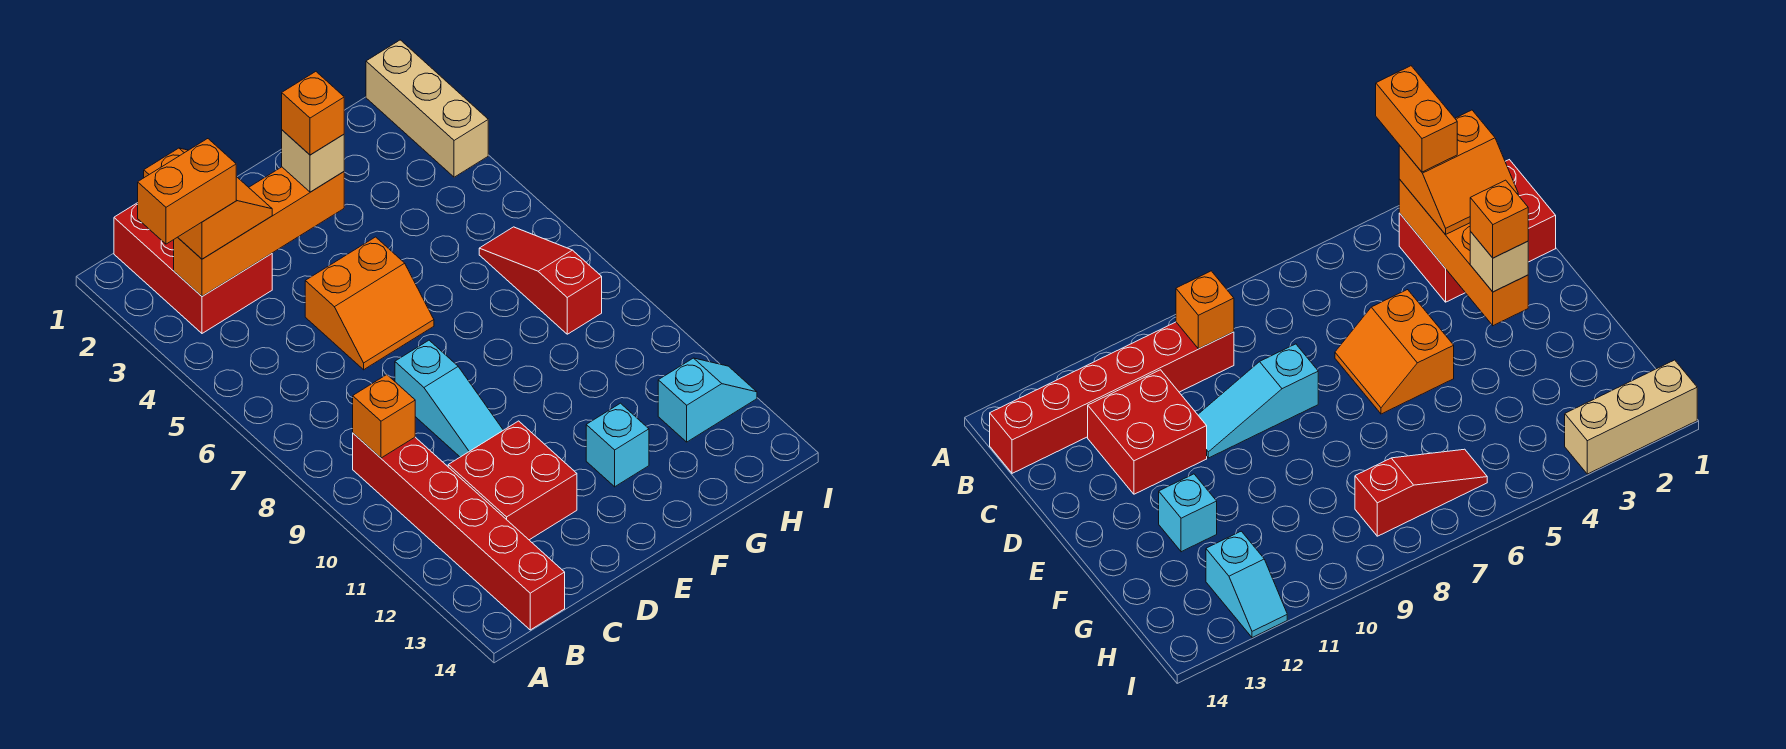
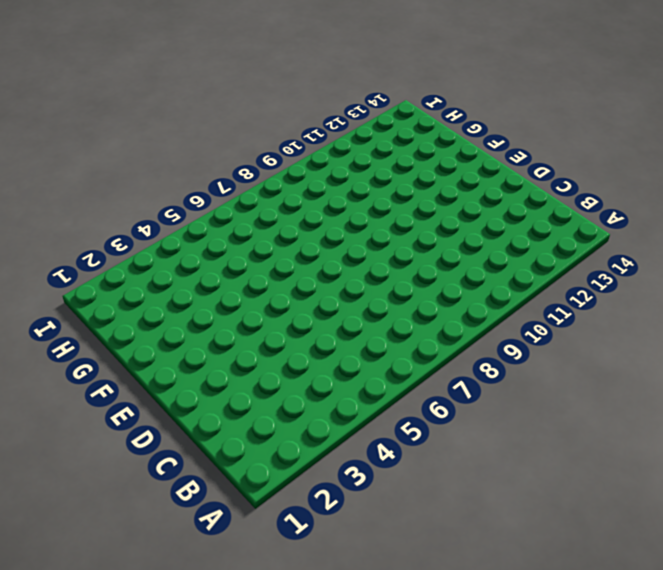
none -> red 2x3 brick [114,203,272,333]
none -> red 1x6 brick [353,433,565,630]
none -> red 2x2 brick [448,421,577,540]

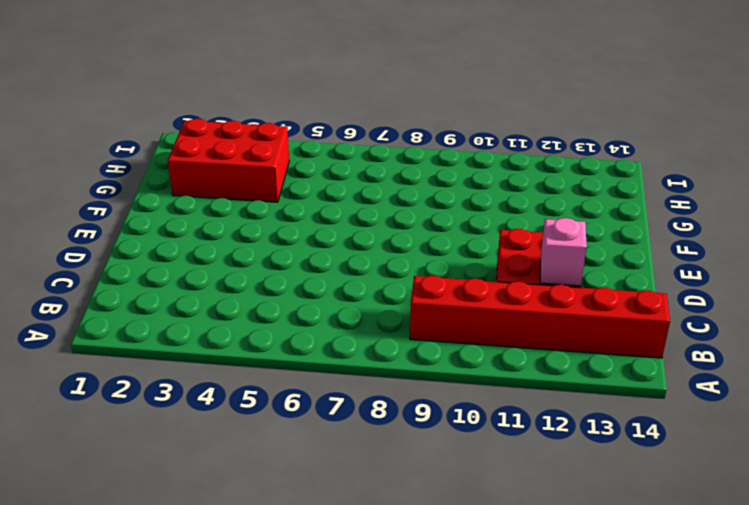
pink 1x1 brick [540,218,587,286] -> none
red 2x3 brick [168,119,289,202] -> red 2x3 brick moved to [114,203,272,333]
none -> orange 2x2 slope [305,237,434,370]
none -> cyan 1x3 slope [395,340,503,457]
none -> cyan 1x1 brick [586,403,649,487]

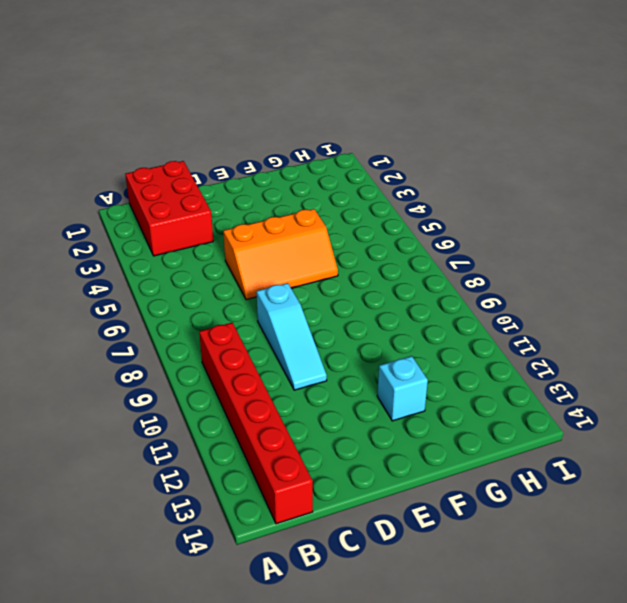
orange 2x3 slope [223,209,338,300] -> orange 2x2 slope [305,237,434,370]
none -> red 2x2 brick [448,421,577,540]
none -> red 1x3 slope [479,227,602,334]
none -> cyan 1x2 slope [658,358,757,442]

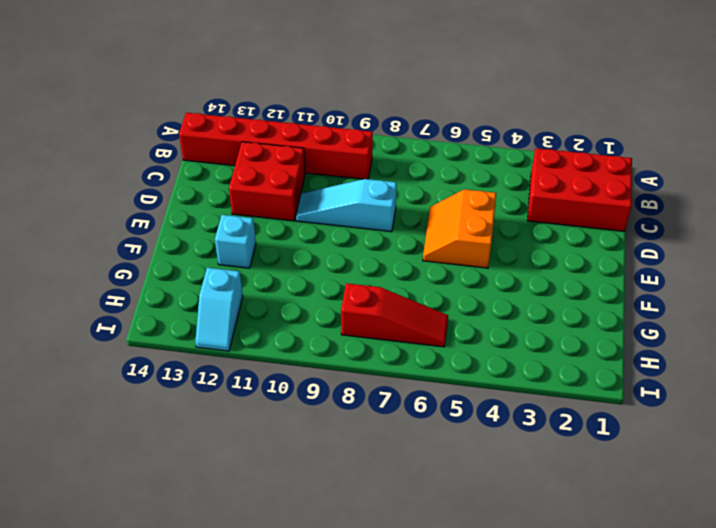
none -> tan 1x3 brick [366,40,488,177]
none -> orange 1x4 brick [174,167,344,296]
none -> orange 1x1 brick [353,375,415,458]

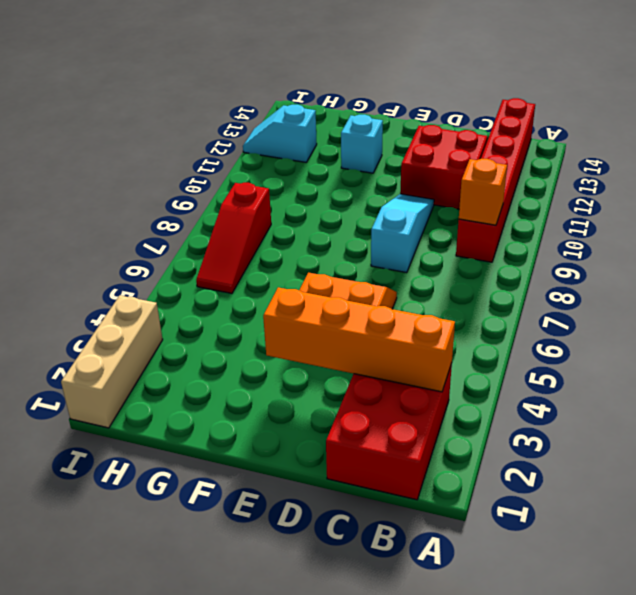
none -> orange 2x2 slope [144,148,272,259]
none -> tan 1x1 brick [282,130,344,192]
none -> orange 1x2 brick [138,139,236,244]

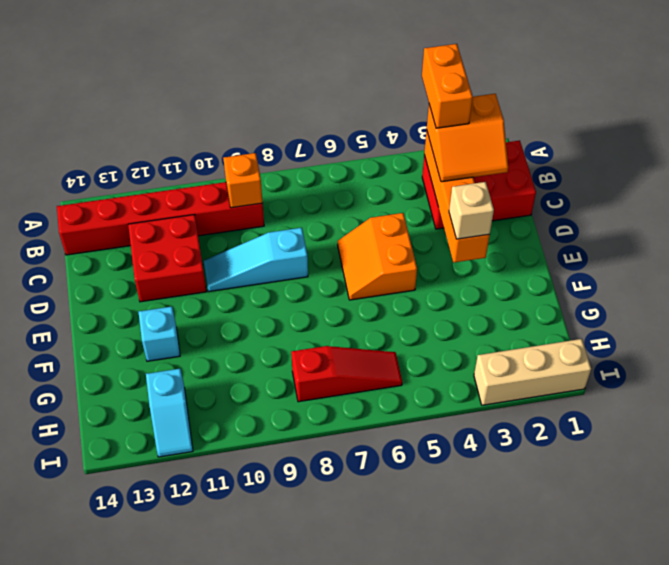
none -> orange 1x1 brick [282,72,344,155]

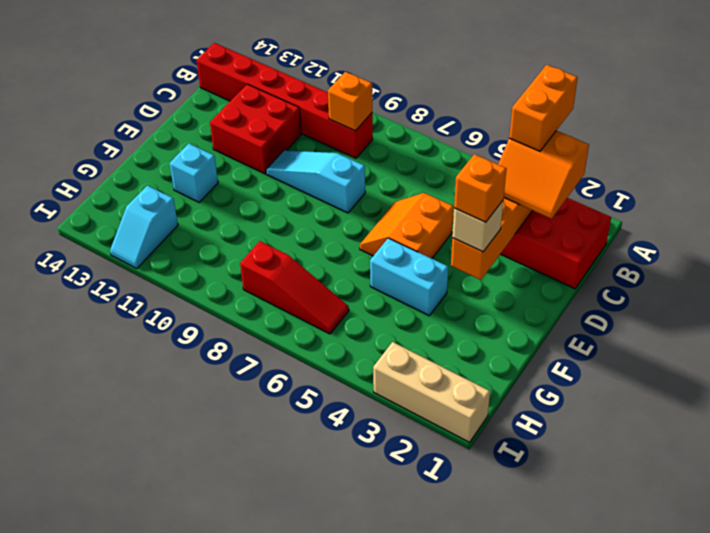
cyan 1x2 brick [370,238,448,316] -> none

